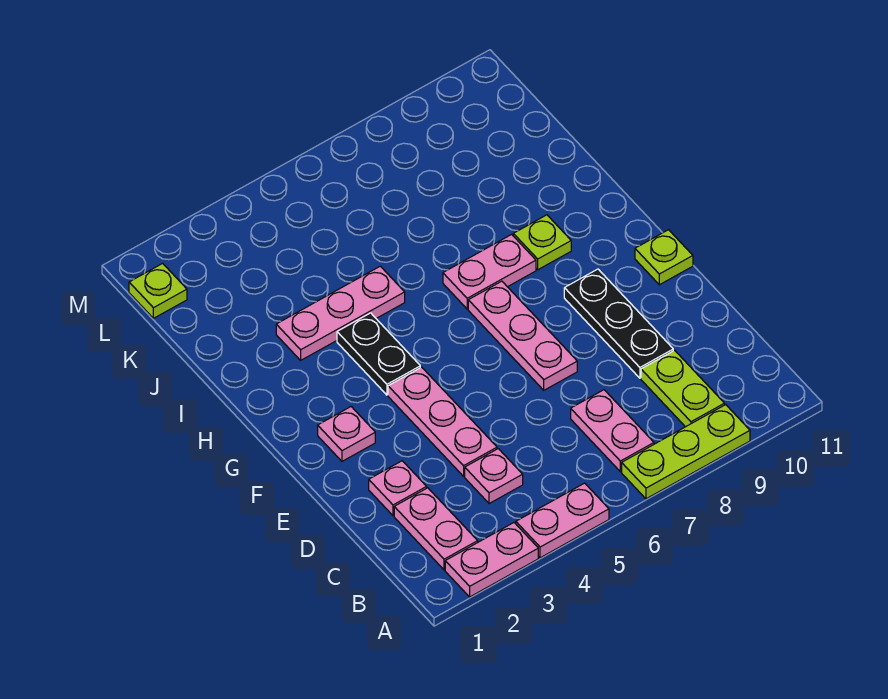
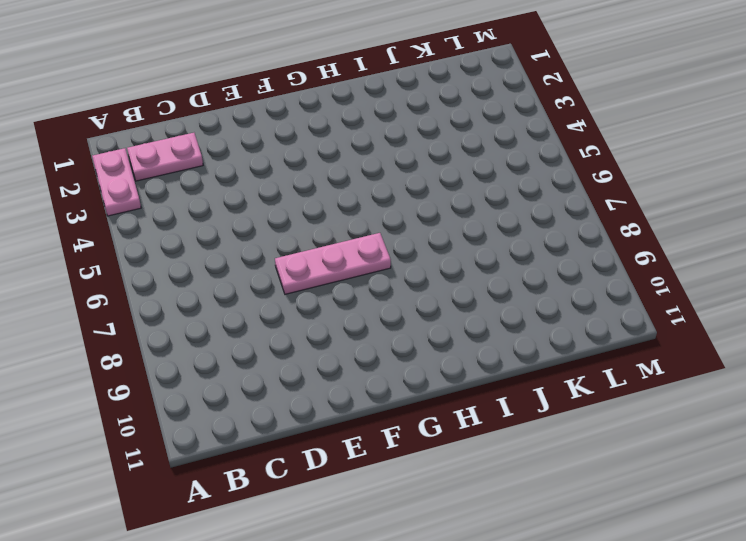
none -> pink 1x2 plate [516,483,609,558]
none -> lime 1x3 plate [622,405,750,499]
none -> pink 1x2 plate [571,390,654,472]

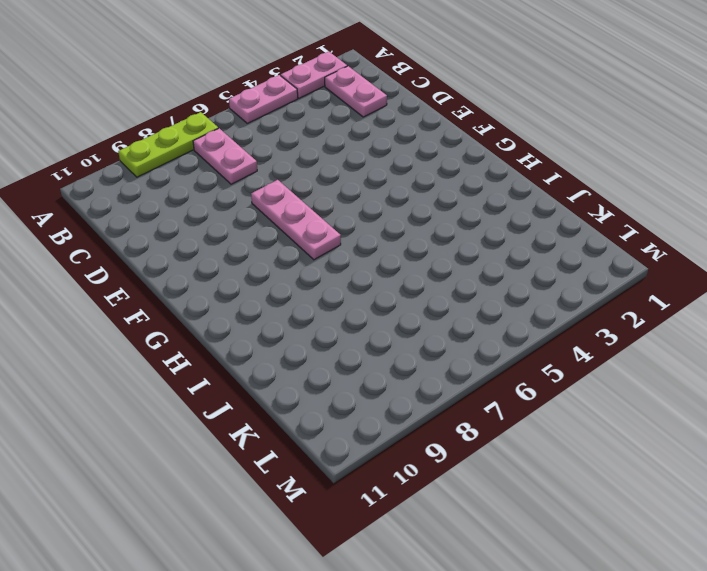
none -> lime 1x2 plate [641,350,725,427]
none -> pink 1x1 plate [465,449,523,504]
none -> pink 1x1 plate [369,461,427,516]

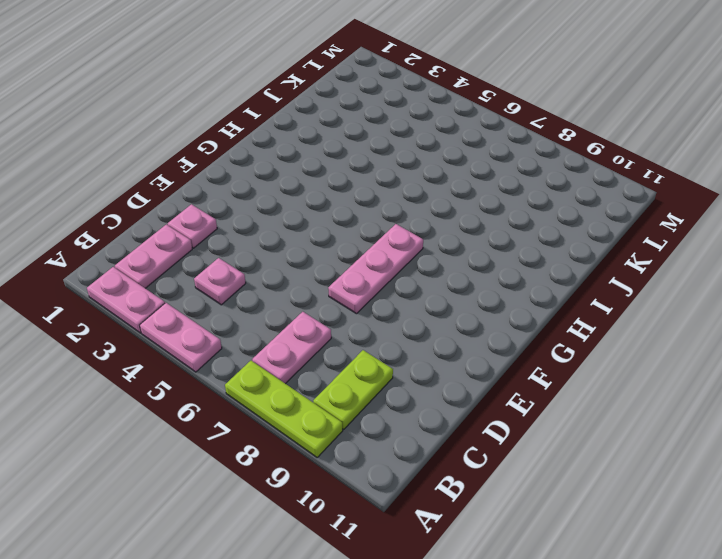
none -> pink 1x3 plate [388,367,497,476]
none -> black 1x3 plate [564,269,673,378]
none -> pink 1x1 plate [318,407,375,461]

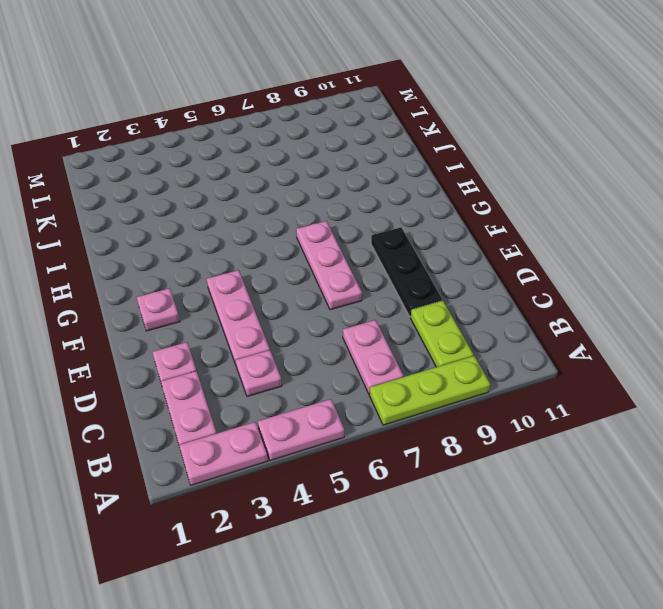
none -> lime 1x1 plate [635,230,693,285]
none -> black 1x2 plate [337,313,420,395]
none -> pink 1x2 plate [443,234,536,309]

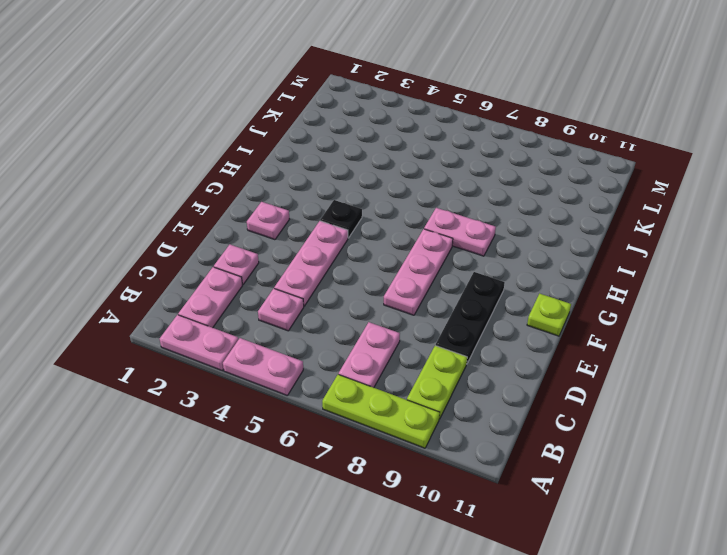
black 1x1 plate [320,200,362,238] -> black 1x2 plate [337,313,420,395]
none -> lime 1x1 plate [513,215,571,270]
none -> pink 1x3 plate [276,266,405,360]
none -> lime 1x1 plate [129,263,187,318]

